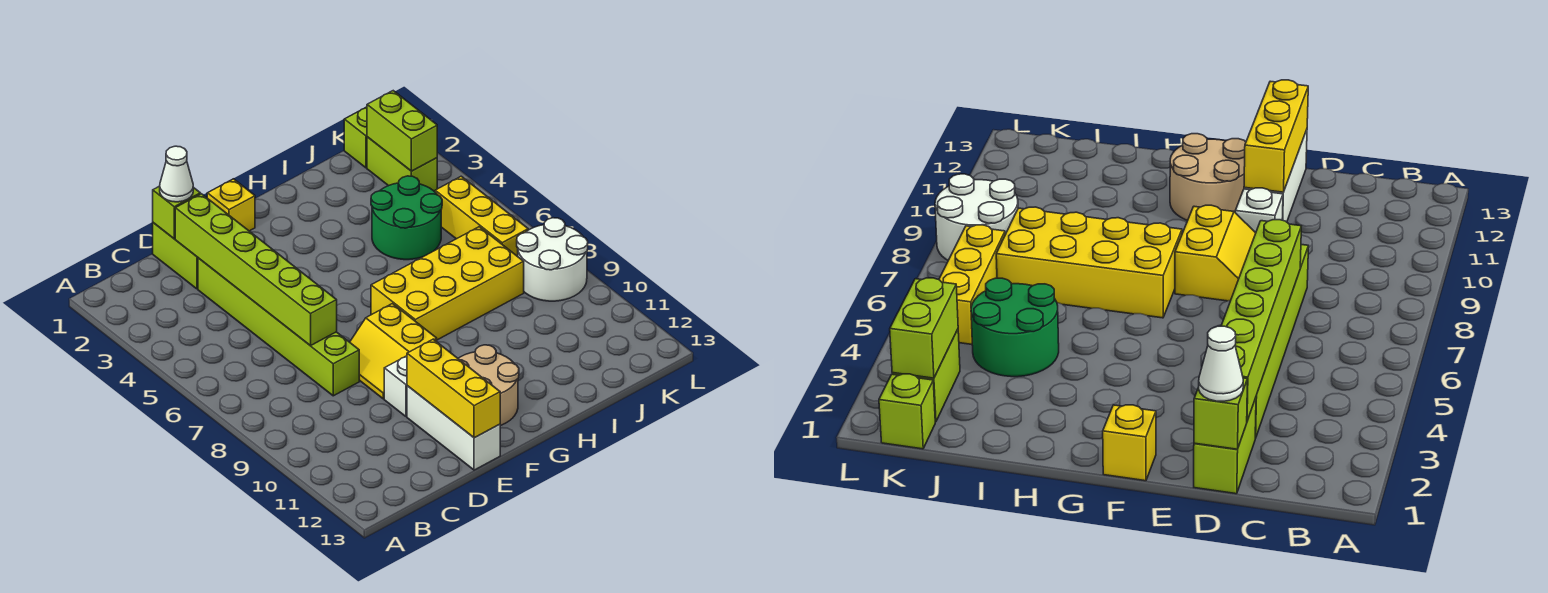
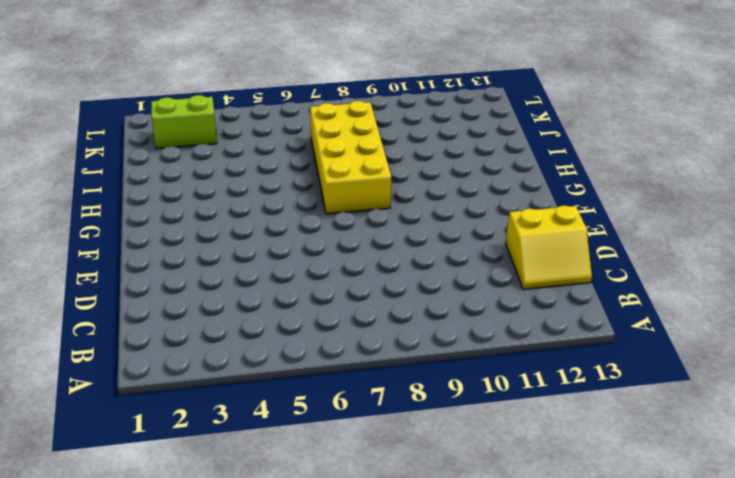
yellow 2x2 slope [506,206,592,289] -> yellow 2x2 slope moved to [350,304,437,399]
none -> lime 1x2 brick [153,223,198,289]
none -> lime 1x6 brick [198,258,359,396]
none -> white 1x1 brick [384,356,407,417]

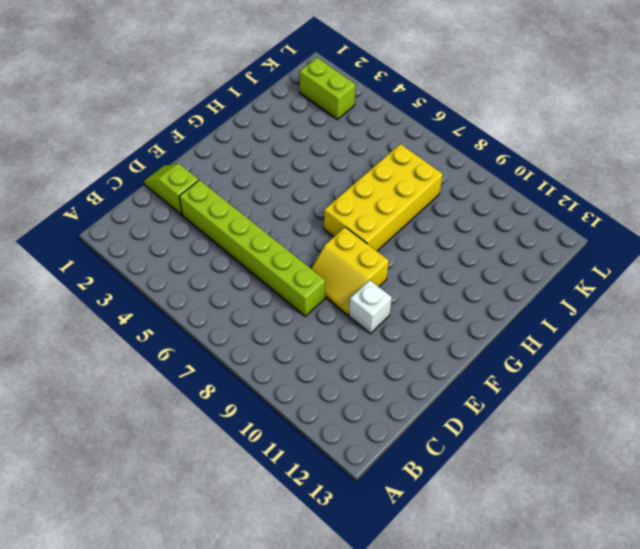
lime 1x2 slope [144,164,199,215] -> lime 1x2 brick [153,223,198,289]
none -> white 1x3 brick [407,386,500,470]
none -> yellow 1x1 brick [207,179,255,231]
none -> tan 2x2 round brick [458,345,519,426]

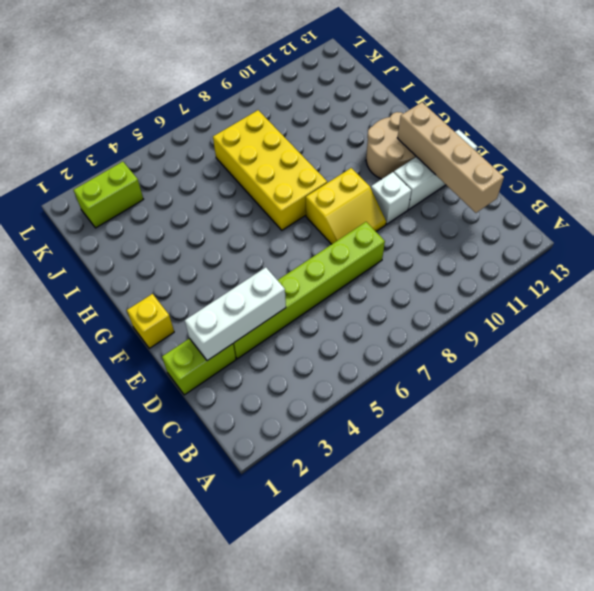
tan 1x4 brick [397,102,504,213] -> yellow 1x3 brick [407,339,500,438]
white 1x3 brick [185,267,286,361] -> lime 1x6 brick [175,194,337,346]
none -> green 2x2 round brick [371,176,442,260]
none -> lime 1x1 brick [344,107,367,168]
none -> yellow 1x3 brick [435,176,528,256]

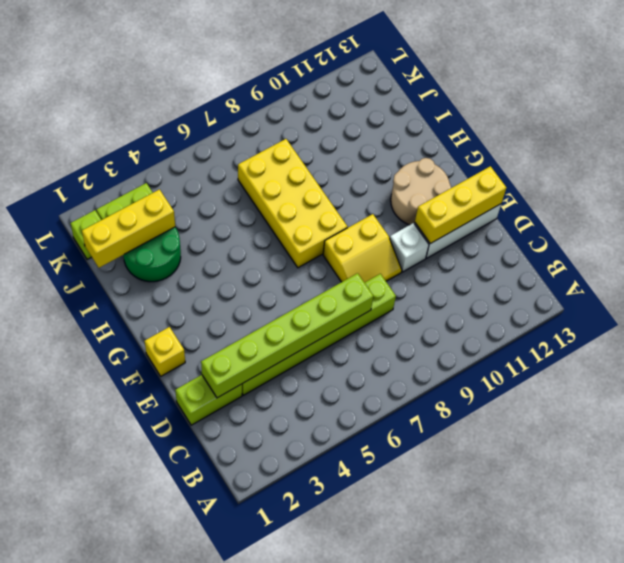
green 2x2 round brick [123,227,181,282] -> green 2x2 round brick moved to [371,176,442,260]
yellow 1x3 brick [82,189,175,268] -> yellow 1x3 brick moved to [435,176,528,256]
none -> white 2x2 round brick [517,218,588,301]
none -> lime 1x1 brick [153,186,200,239]
none -> lime 1x2 brick [367,91,437,171]

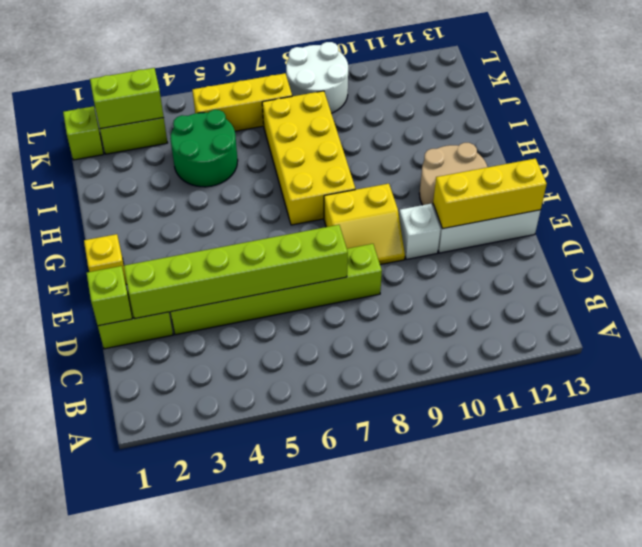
none -> white 1x1 cone [160,146,193,202]

